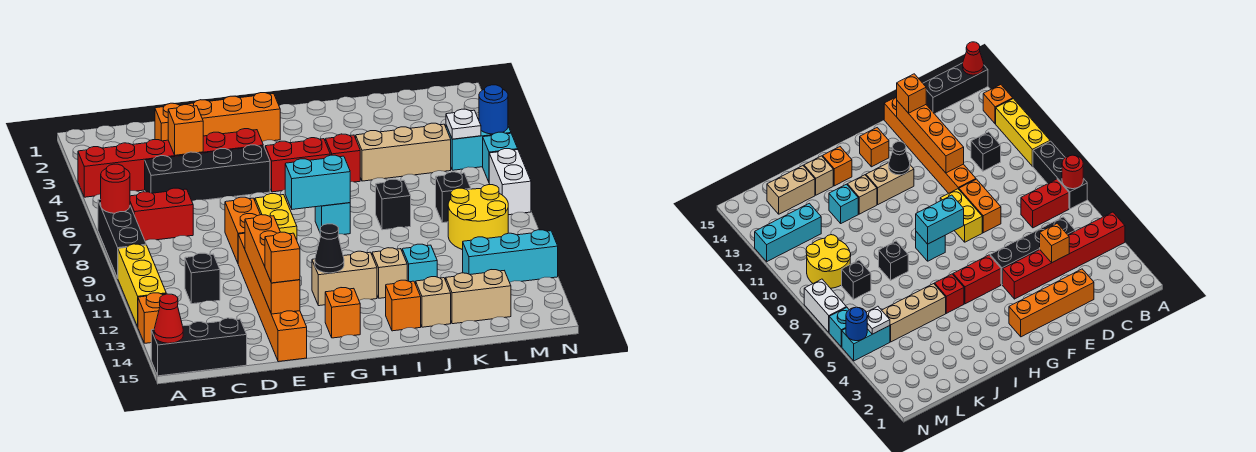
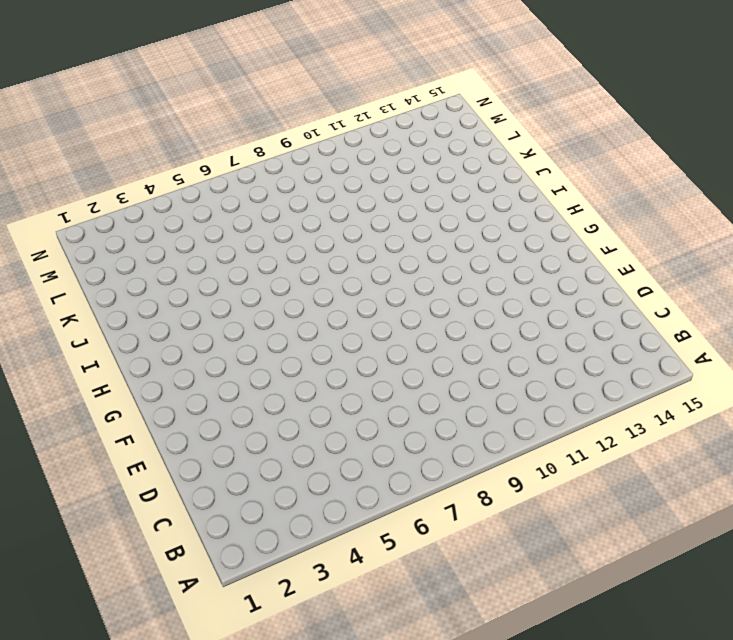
none -> red 1x6 brick [78,129,263,197]
none -> black 1x3 brick [98,199,146,278]
none -> yellow 1x3 brick [118,244,166,327]
none -> orange 1x1 brick [138,293,166,343]

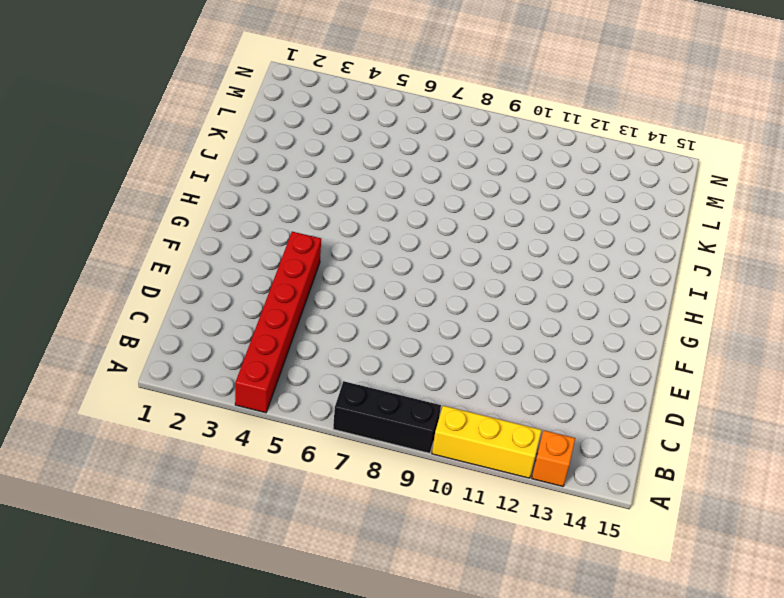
none -> black 1x3 brick [151,318,247,376]
none -> red 1x2 brick [130,188,193,241]
none -> black 1x4 brick [145,145,270,201]
none -> black 1x1 brick [185,253,220,304]

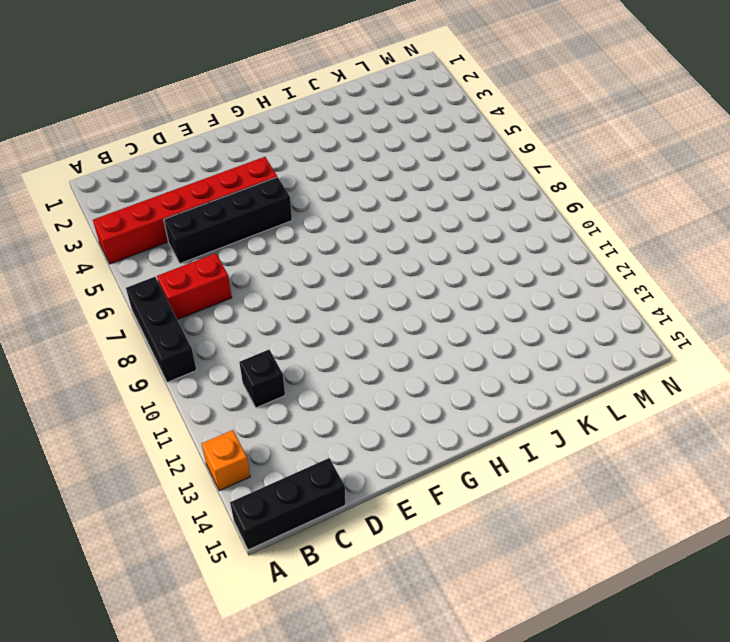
none -> yellow 1x3 brick [118,244,166,327]
none -> orange 1x4 brick [155,93,280,142]
none -> orange 1x2 brick [225,197,260,263]
none -> orange 1x6 brick [238,233,307,362]

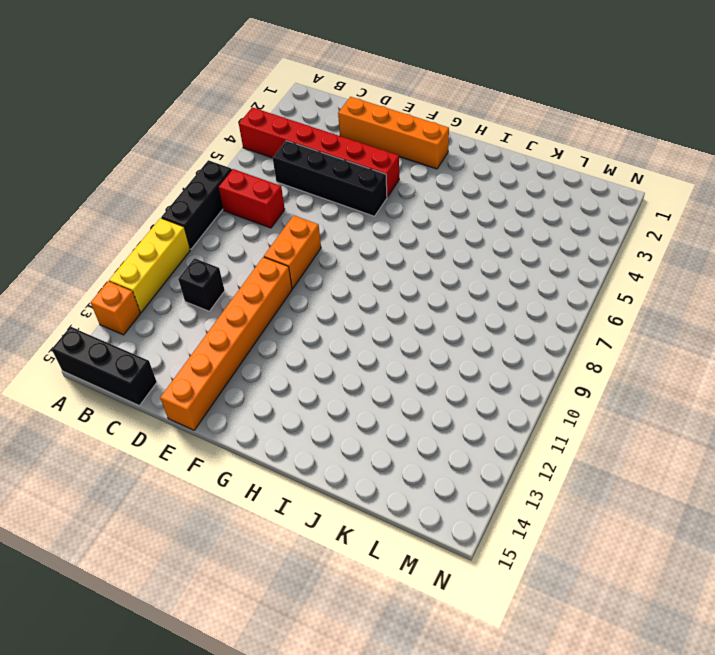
none -> yellow 1x2 brick [255,194,297,240]
none -> red 1x2 brick [265,138,330,192]
none -> tan 1x2 brick [312,251,377,306]
none -> orange 1x1 brick [325,288,360,338]

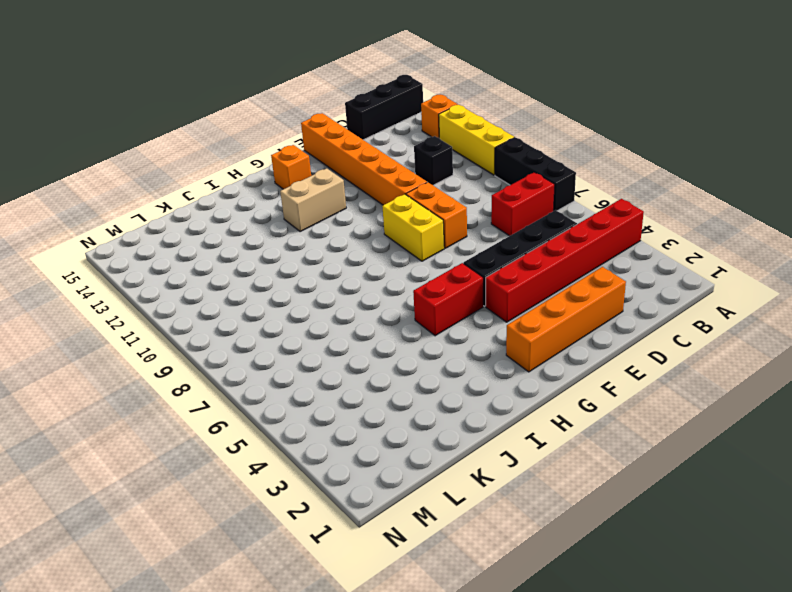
none -> cyan 1x1 brick [315,203,350,234]
none -> red 1x1 brick [325,134,360,182]
none -> tan 1x1 brick [372,248,407,298]
none -> orange 1x1 brick [386,280,421,331]

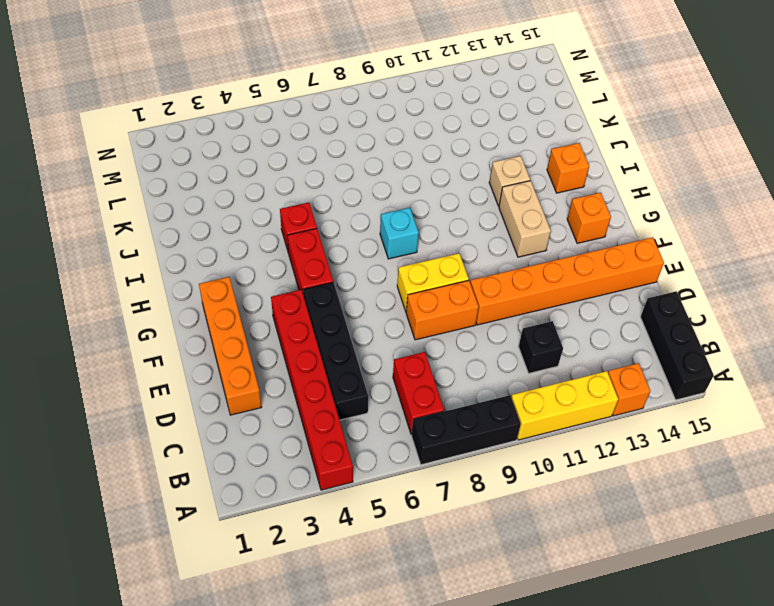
none -> tan 1x3 brick [356,123,451,181]
none -> black 1x1 brick [376,179,411,230]
none -> cyan 1x1 brick [402,244,437,284]
none -> tan 1x1 brick [416,277,451,327]

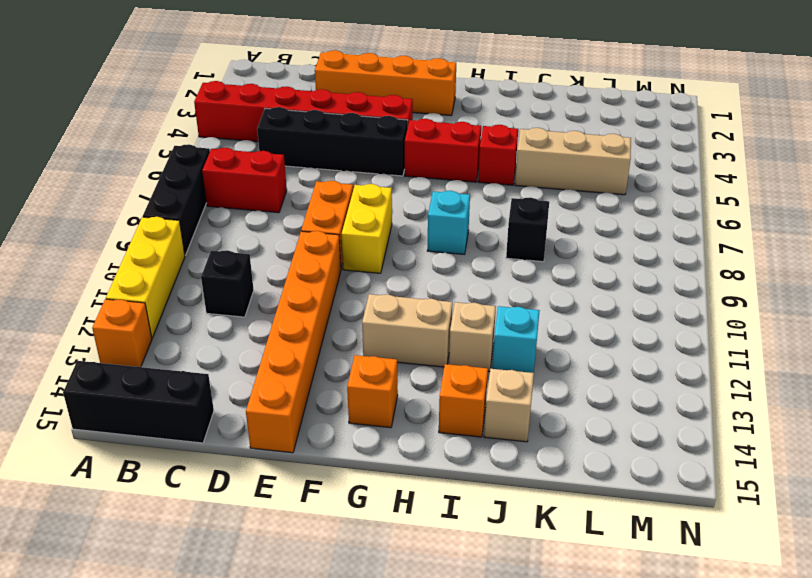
none -> tan 1x2 brick [446,270,511,324]
none -> black 1x1 brick [436,172,471,223]
none -> yellow 2x2 round brick [448,185,508,250]
none -> cyan 1x3 brick [463,230,558,282]

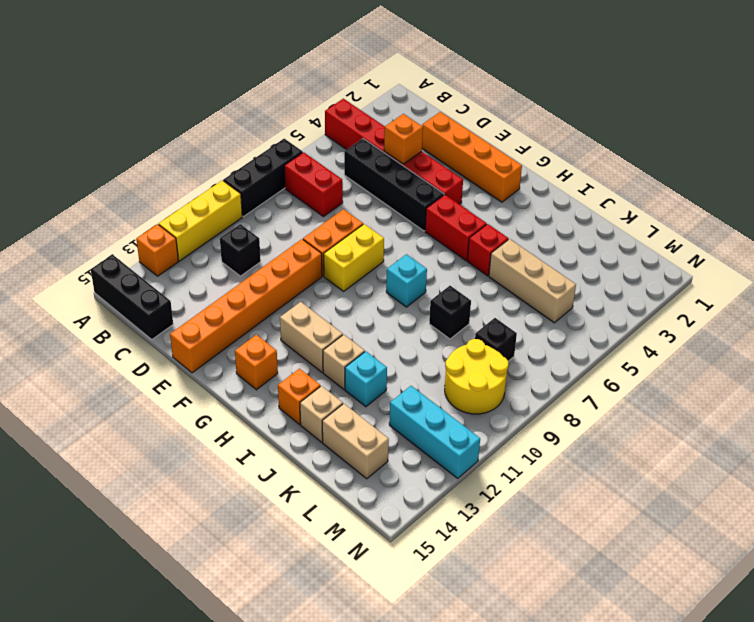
none -> cyan 1x2 brick [446,126,511,170]
none -> cyan 1x1 brick [483,132,518,182]
none -> white 1x2 brick [489,149,531,215]
none -> red 1x1 round brick [101,164,130,213]

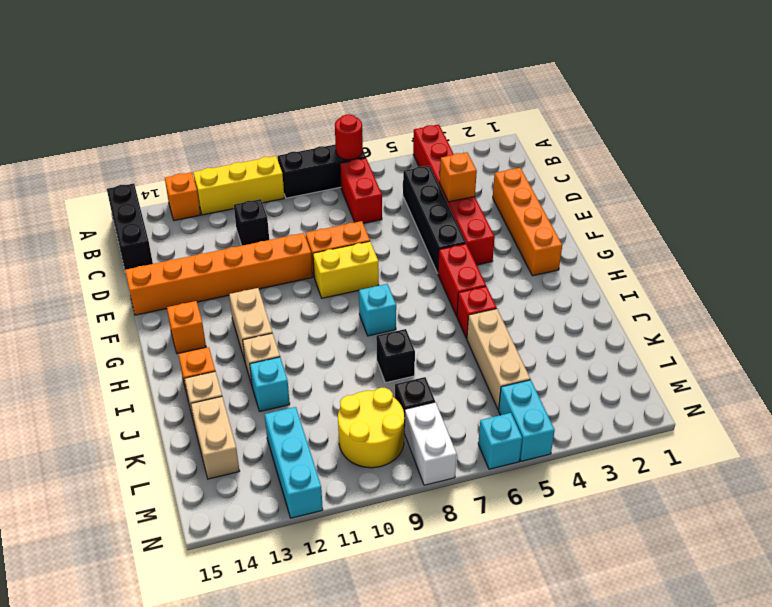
white 1x2 brick [404,402,457,485] -> white 1x2 brick turned to [489,149,531,215]
none -> red 1x1 cone [154,294,183,343]
none -> orange 1x4 brick [245,215,300,314]
none -> cyan 1x2 brick [285,155,350,209]
none -> black 1x1 cone [315,224,344,273]

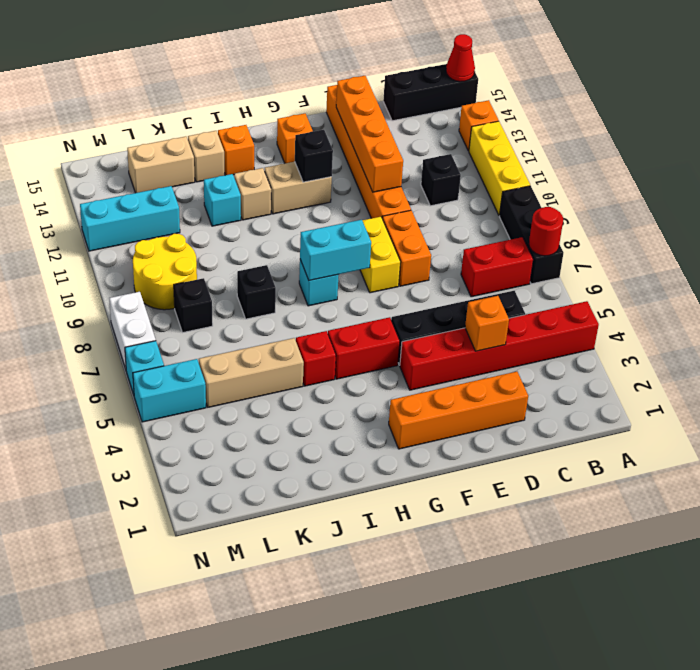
black 1x1 brick [295,130,333,182] -> black 1x1 cone [315,224,344,273]
none -> white 1x1 plate [446,109,481,139]
none -> blue 1x1 round brick [479,85,508,134]
none -> orange 1x1 brick [265,232,300,283]

